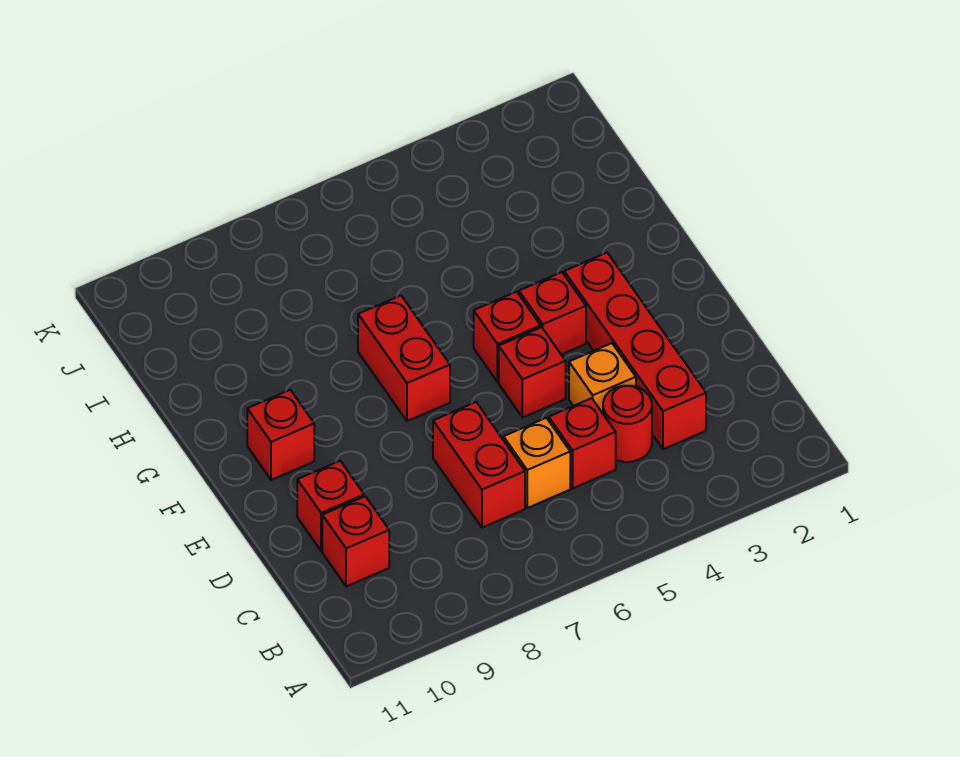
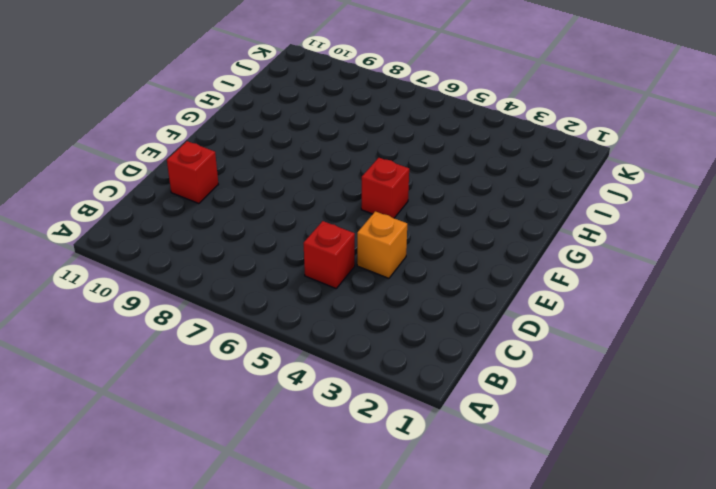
none -> red 1x4 brick [564,253,706,449]
none -> red 1x1 round brick [603,386,652,462]
none -> orange 1x1 brick [503,418,570,508]

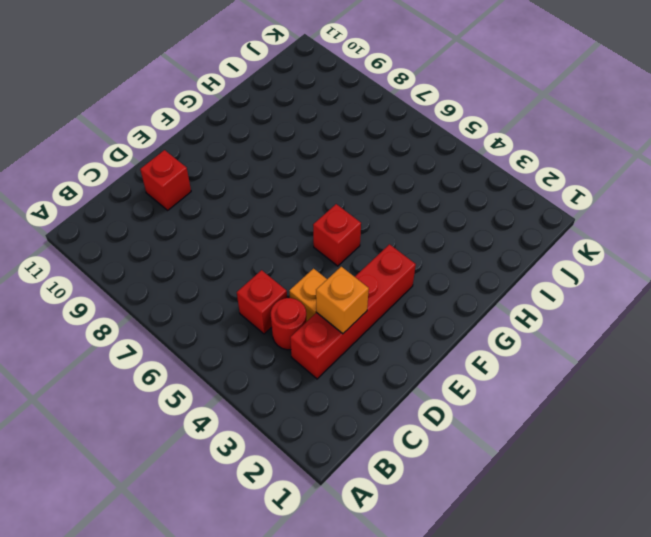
orange 1x1 brick [316,267,369,334] -> orange 1x1 brick moved to [503,418,570,508]
none -> red 1x2 brick [433,402,525,528]
none -> red 1x1 brick [322,496,389,587]
none -> red 1x1 brick [499,327,566,418]

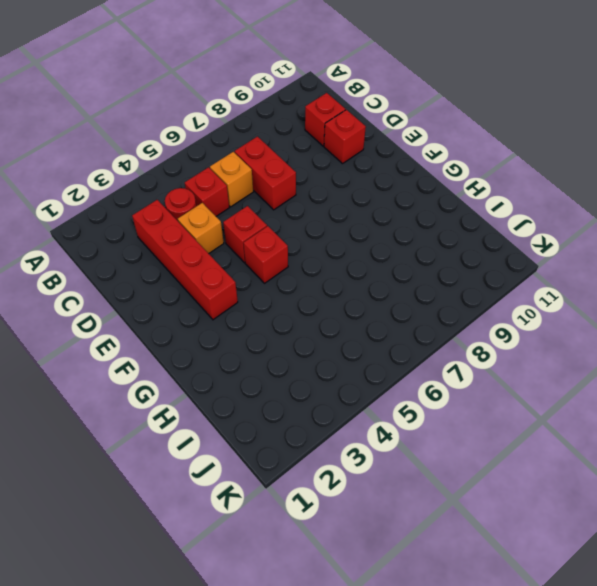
none -> red 1x1 brick [519,272,586,354]
none -> red 1x2 brick [358,296,450,421]
none -> red 1x1 brick [247,390,314,480]

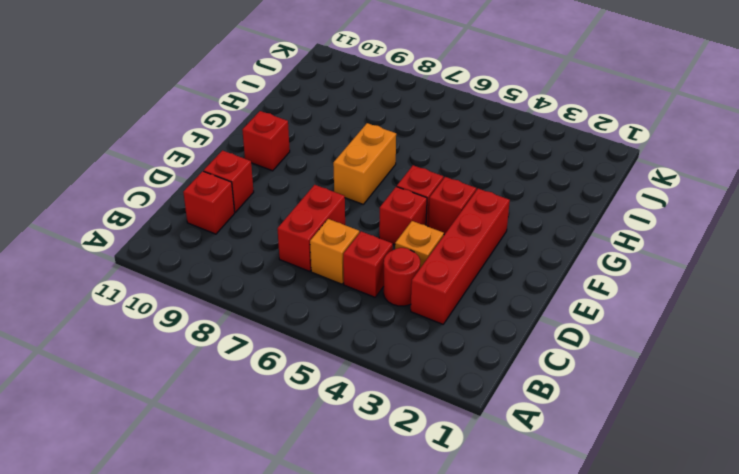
orange 1x2 brick [333,123,396,204] -> red 1x2 brick [358,296,450,421]

